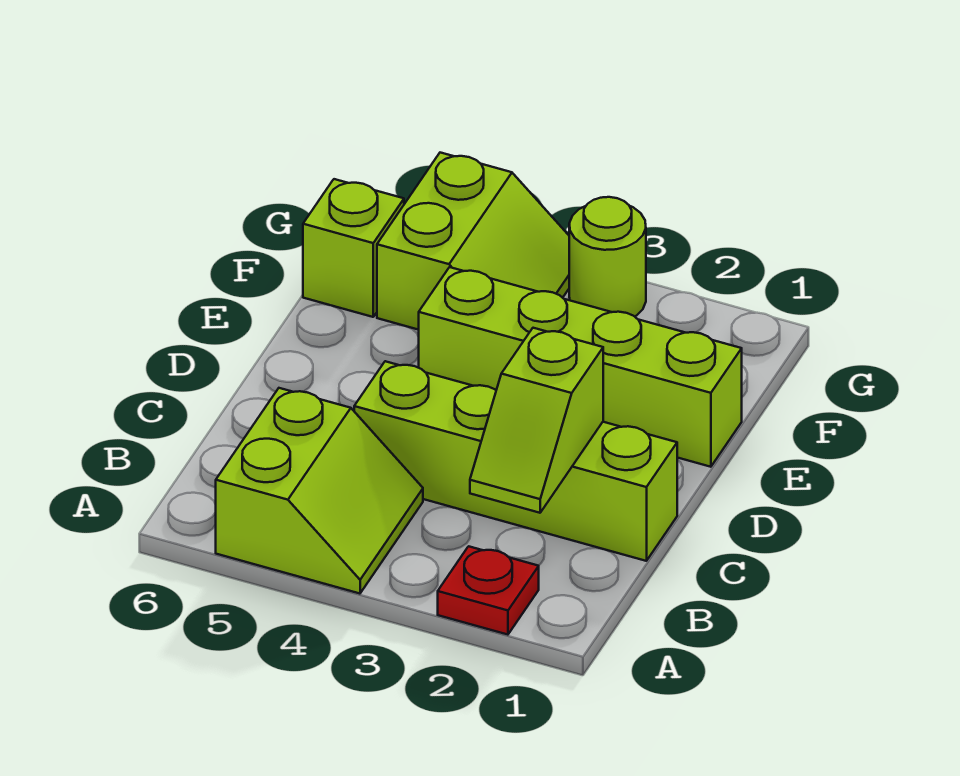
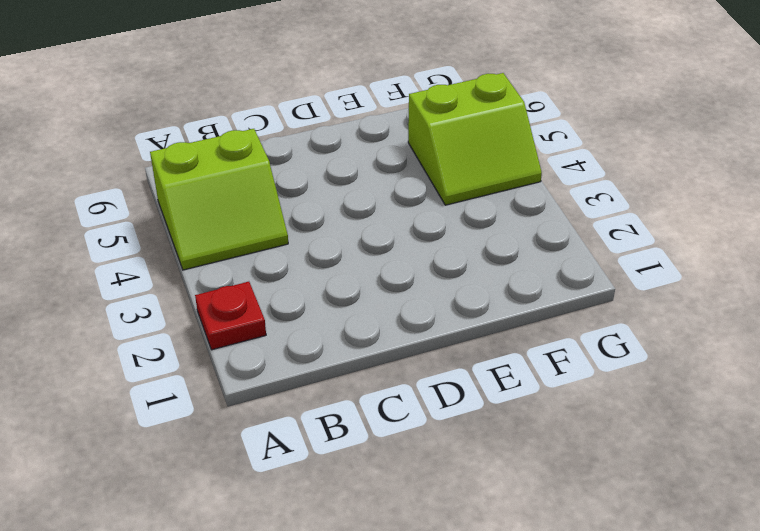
none -> lime 1x4 brick [354,361,677,561]
none -> lime 1x4 brick [419,267,742,467]

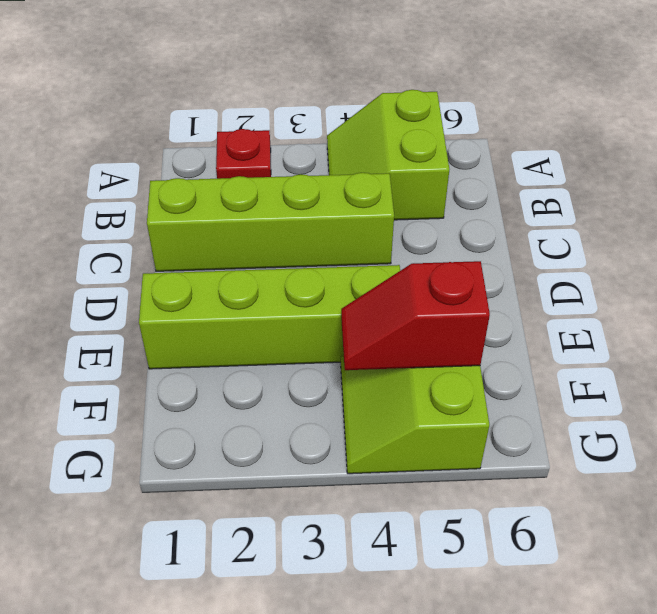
red 1x2 slope [341,261,490,370] -> none
none -> lime 1x1 brick [303,179,404,317]
none -> lime 1x1 round brick [569,197,646,316]

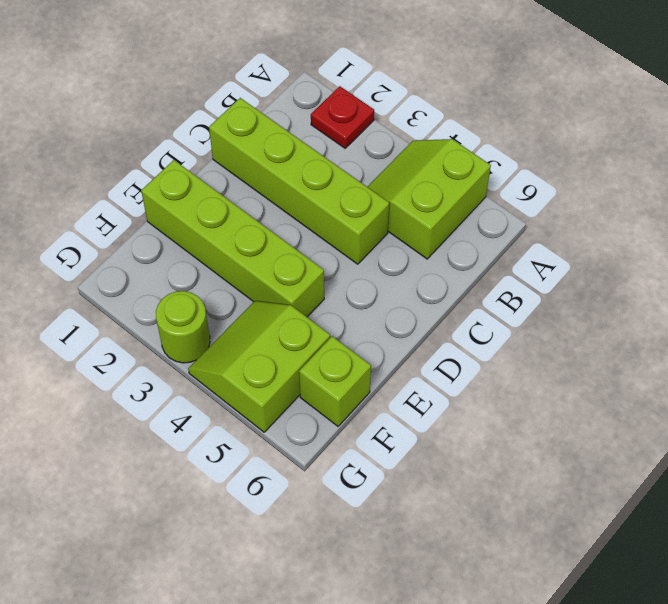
none -> lime 1x2 slope [470,328,603,513]

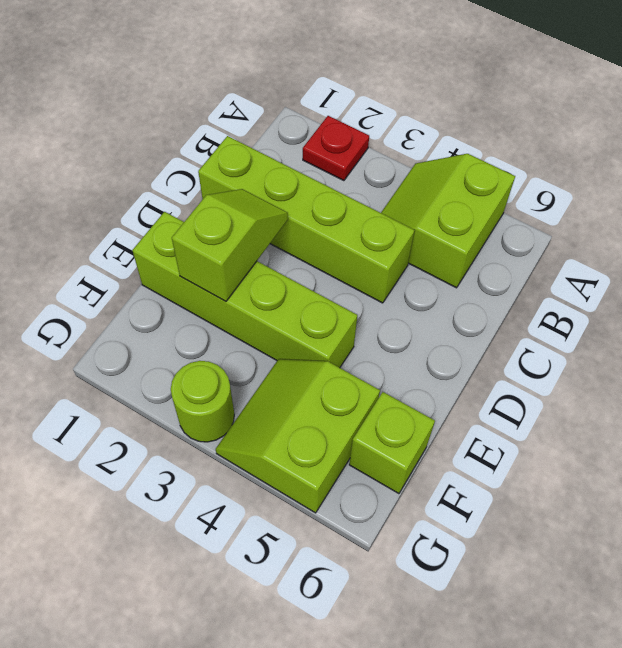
lime 1x2 slope [172,189,288,301] -> lime 1x2 slope moved to [470,328,603,513]

